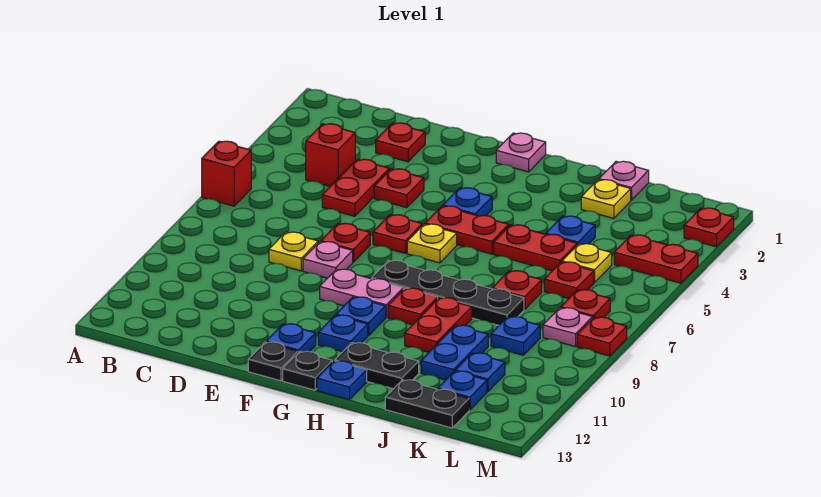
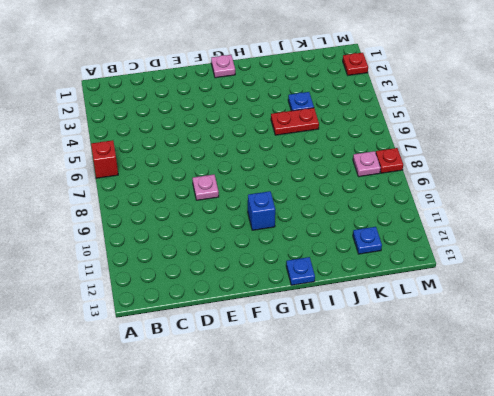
blue 1x1 brick [248,191,275,230] -> blue 1x1 plate [336,297,386,336]
none -> red 1x1 brick [306,124,355,186]
none -> red 1x1 plate [376,123,425,162]
none -> red 1x2 plate [322,159,390,216]
none -> yellow 1x1 plate [269,232,318,271]

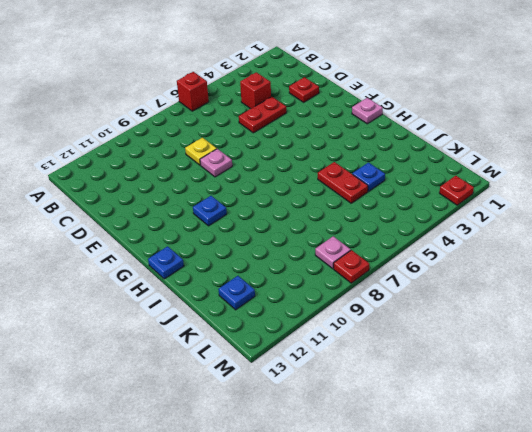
none -> red 1x1 plate [374,169,424,208]
none -> red 1x1 plate [321,223,370,262]
none -> red 1x1 plate [373,215,423,253]
none -> pink 1x2 plate [320,269,403,317]

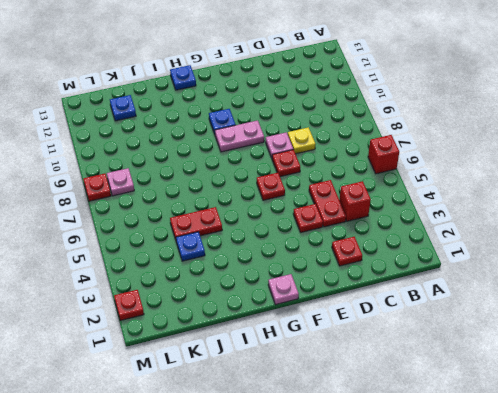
none -> blue 1x1 plate [266,324,316,353]
none -> black 1x1 plate [248,342,298,381]
none -> blue 1x1 plate [443,188,492,216]
none -> red 1x2 plate [425,206,509,254]

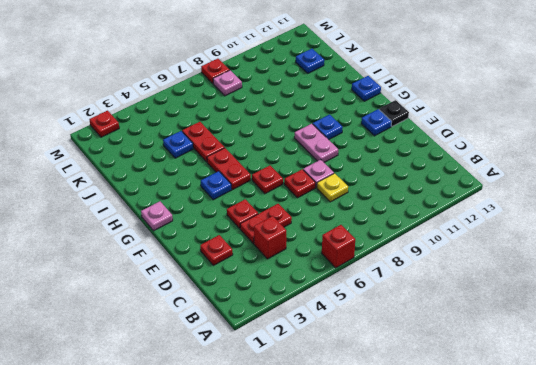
none -> yellow 1x1 plate [407,224,457,263]
none -> black 1x4 plate [372,260,524,325]
none -> blue 1x1 plate [318,315,368,352]
none -> black 1x1 plate [283,352,332,390]

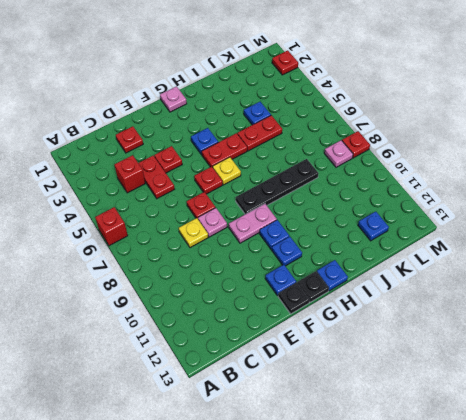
none -> red 1x1 plate [388,288,438,325]
none -> black 1x2 plate [335,343,419,389]
none -> red 1x2 plate [405,298,472,352]
none -> pink 1x1 plate [599,161,649,200]

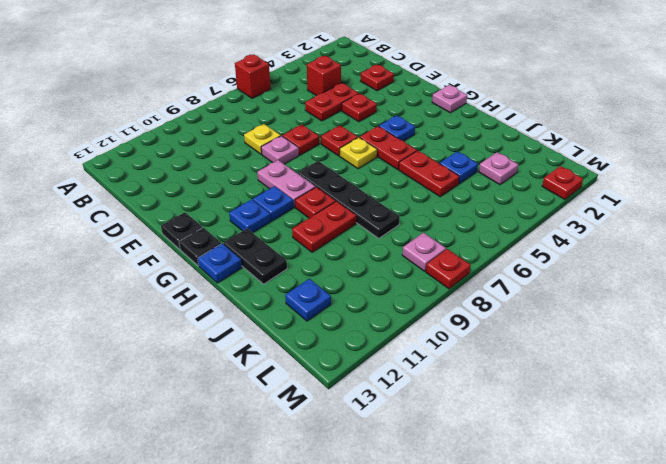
pink 1x1 plate [479,152,518,185] -> pink 1x1 plate moved to [599,161,649,200]
none -> blue 1x1 plate [266,324,316,353]
none -> yellow 1x1 plate [581,180,631,218]
none -> red 1x1 plate [492,271,542,309]
none -> blue 1x2 plate [421,325,488,380]

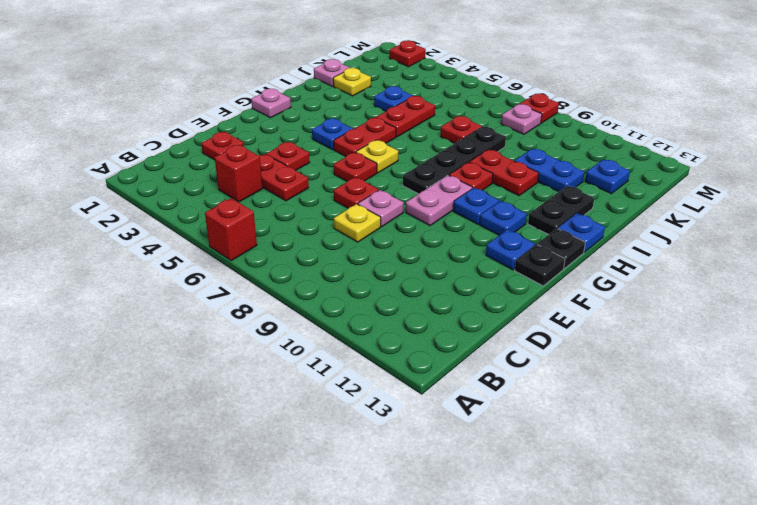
none -> black 1x2 plate [385,380,469,428]
none -> yellow 1x1 plate [562,244,612,282]
none -> red 1x1 plate [544,262,594,298]
none -> blue 1x1 plate [491,316,540,355]

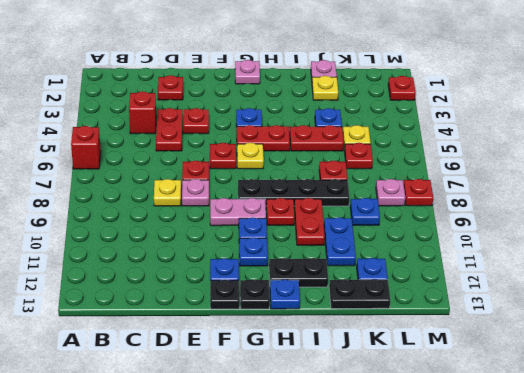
none -> blue 1x1 plate [455,353,505,392]
none -> red 1x2 plate [614,235,698,283]
none -> red 1x1 plate [561,290,610,318]

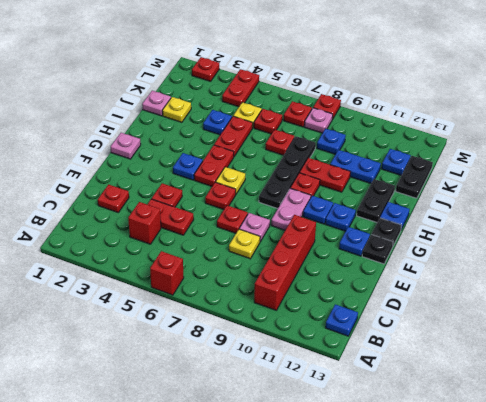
red 1x4 brick [254,215,316,310] -> none
blue 1x1 plate [325,304,358,336] -> blue 1x1 plate moved to [455,353,505,392]

